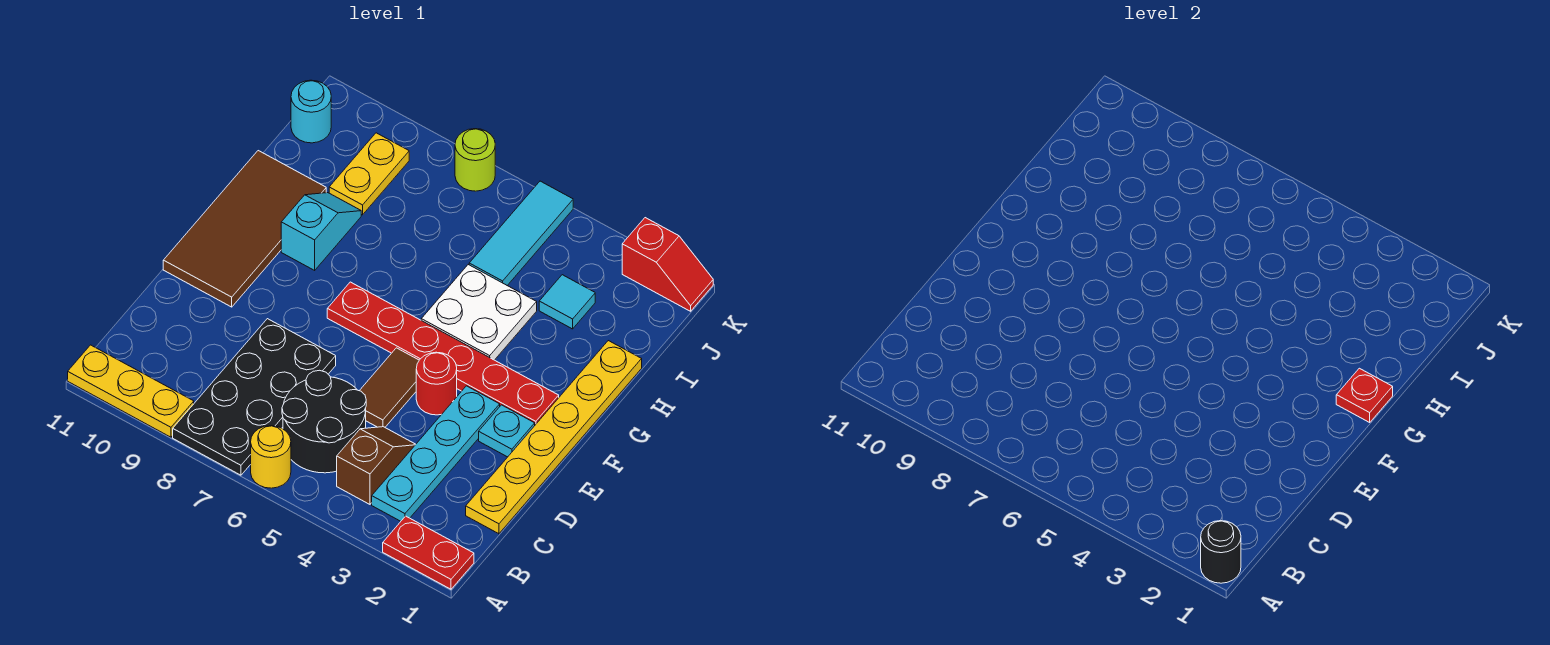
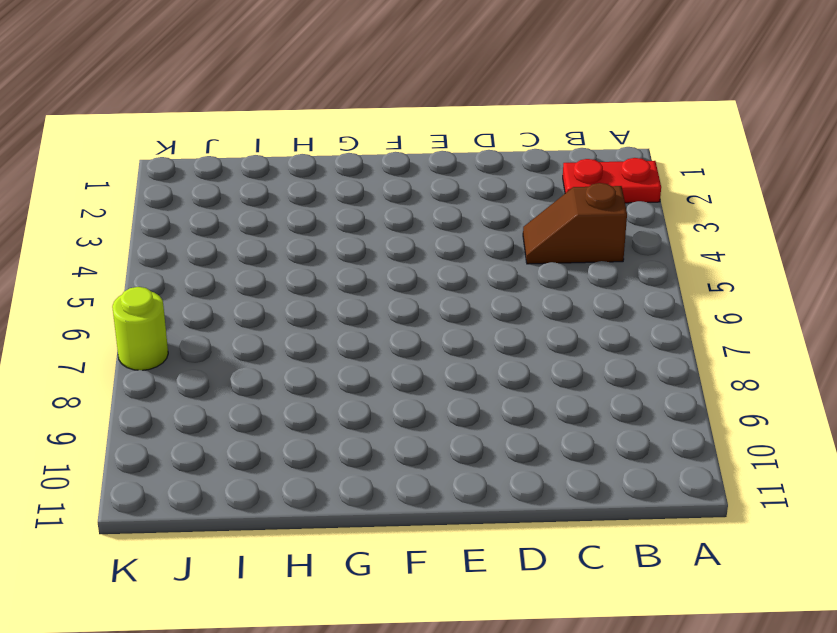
red 1x2 plate [563,158,661,203] -> red 1x2 plate turned to [383,516,474,589]
none -> yellow 1x1 round brick [251,426,291,488]
none -> black 2x4 plate [173,319,336,475]
none -> yellow 1x3 plate [68,345,194,437]

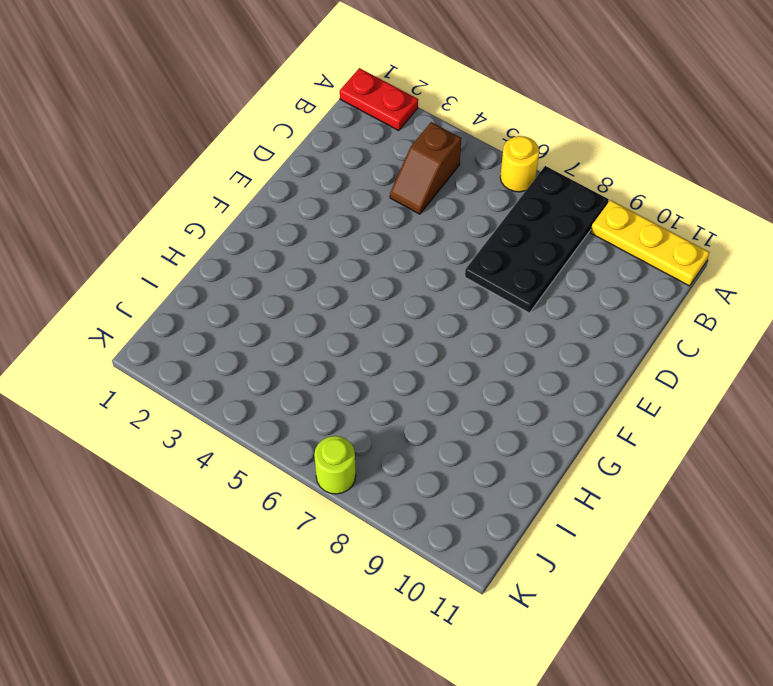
none -> cyan 1x4 plate [372,386,500,521]
none -> black 2x2 round brick [282,370,366,473]
none -> yellow 1x6 plate [466,341,642,534]

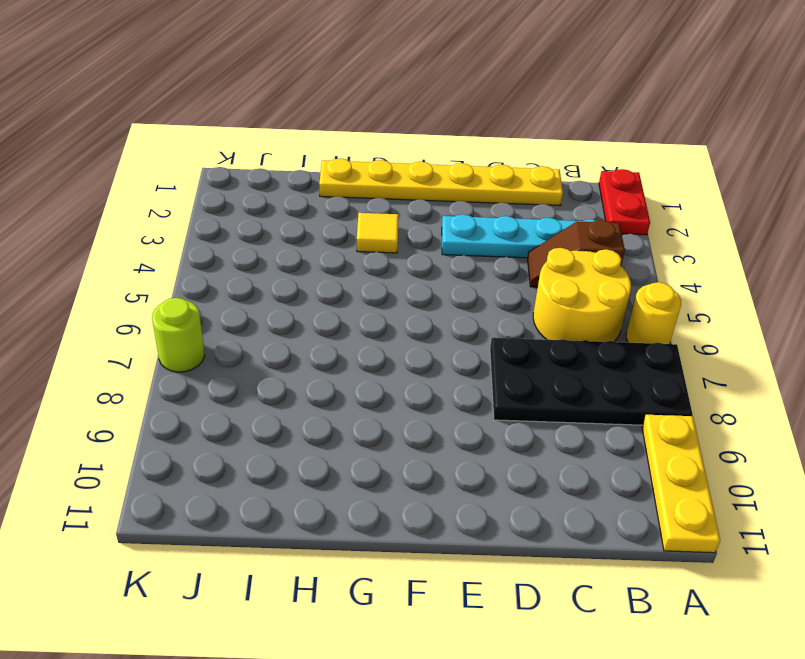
yellow 2x2 round brick [533,248,631,342] -> black 2x2 round brick [282,370,366,473]
yellow 1x1 tile [357,213,399,253] -> none
none -> brown 1x2 tile [359,348,419,427]
none -> cyan 1x1 plate [479,405,535,457]
none -> red 1x1 round brick [416,352,457,415]

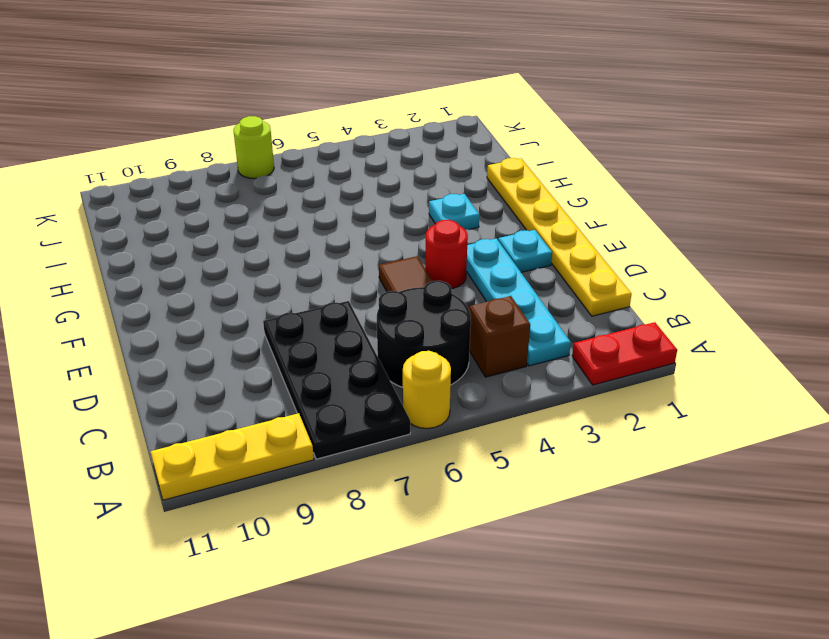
cyan 1x1 plate [429,194,479,230] -> none
none -> brown 2x4 tile [163,151,326,307]
none -> red 1x6 plate [327,282,559,425]
none -> white 2x2 plate [421,265,537,360]

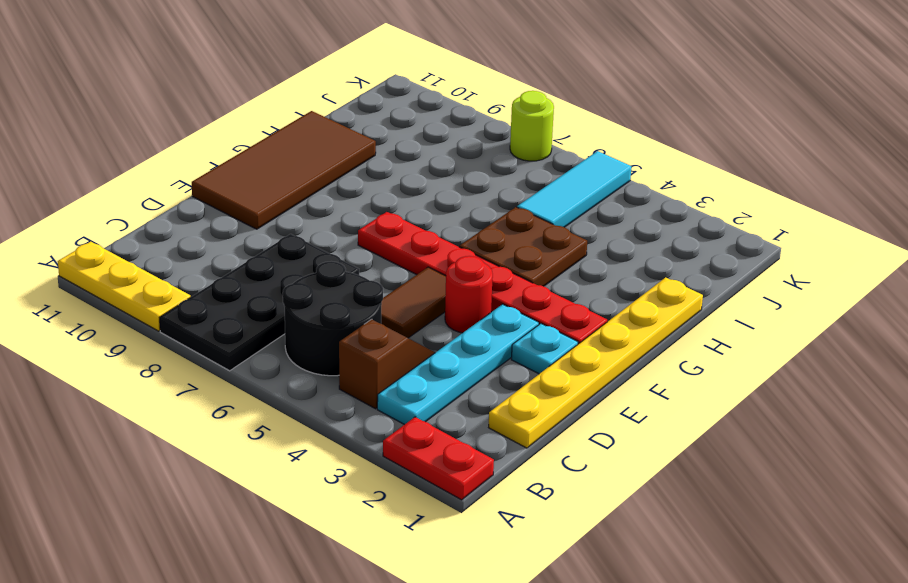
brown 2x2 plate [459,207,587,286] -> white 2x2 plate [421,265,537,360]
none -> yellow 1x1 round brick [251,426,291,488]
none -> cyan 1x2 slope [281,193,361,270]
none -> cyan 1x1 tile [539,275,595,329]

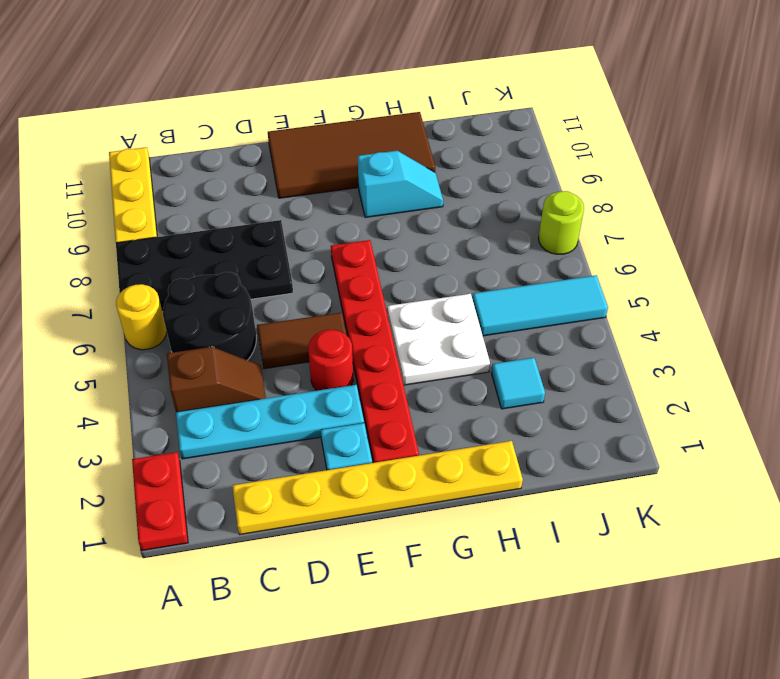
none -> yellow 1x2 plate [329,133,409,215]
none -> cyan 1x1 round brick [291,80,331,143]
none -> red 1x2 slope [622,218,713,311]

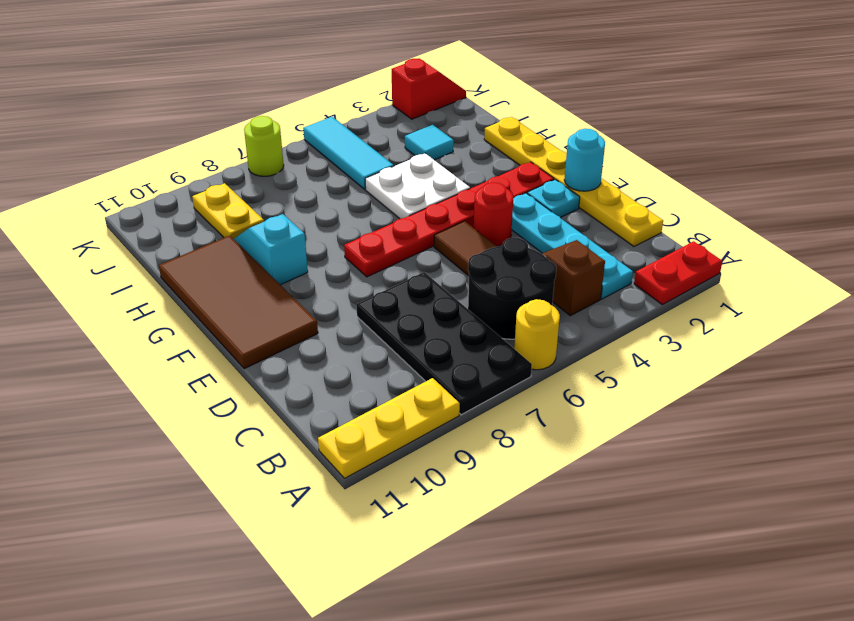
cyan 1x1 round brick [564,129,605,191] -> cyan 1x1 round brick moved to [291,80,331,143]
none -> black 1x1 round brick [1201,521,1241,583]
none -> red 1x1 plate [1336,368,1393,422]

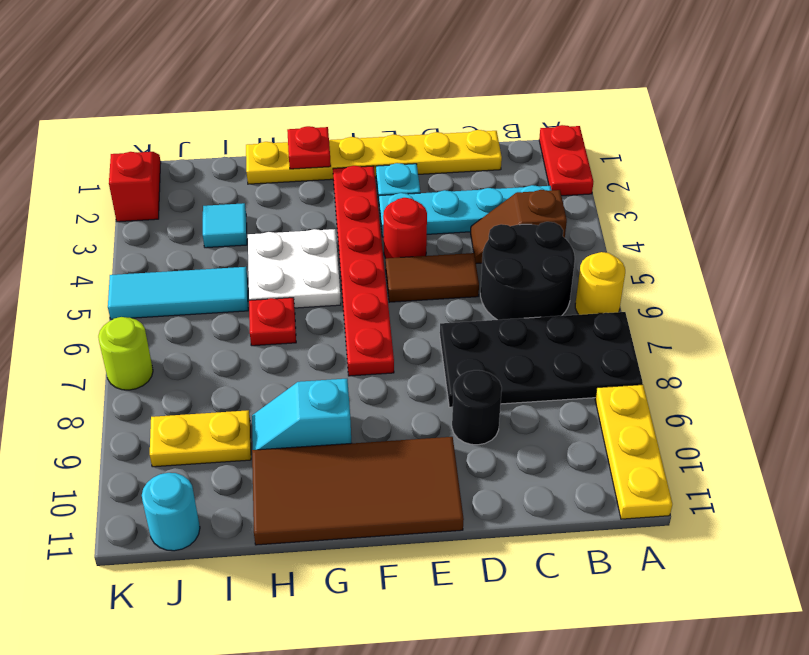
black 1x1 round brick [452,370,502,445] -> black 1x1 round brick moved to [1201,521,1241,583]
red 1x1 plate [249,298,296,346] -> none

